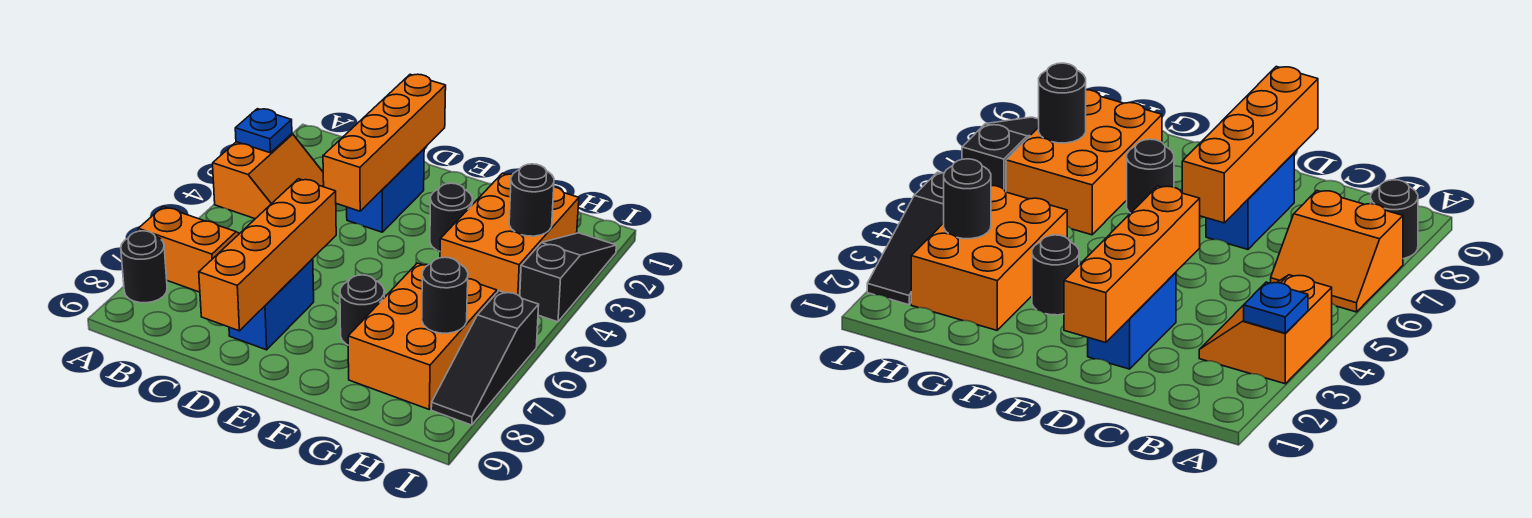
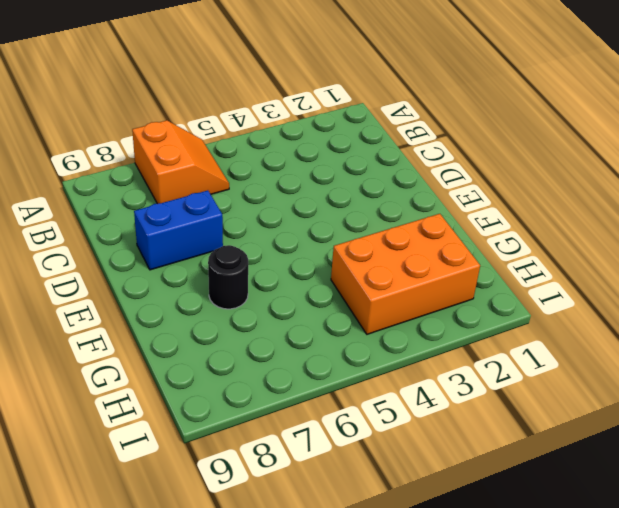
none -> orange 2x2 slope [213,134,324,219]
none -> black 1x1 round brick [121,231,167,303]
none -> blue 1x2 brick [347,149,424,232]

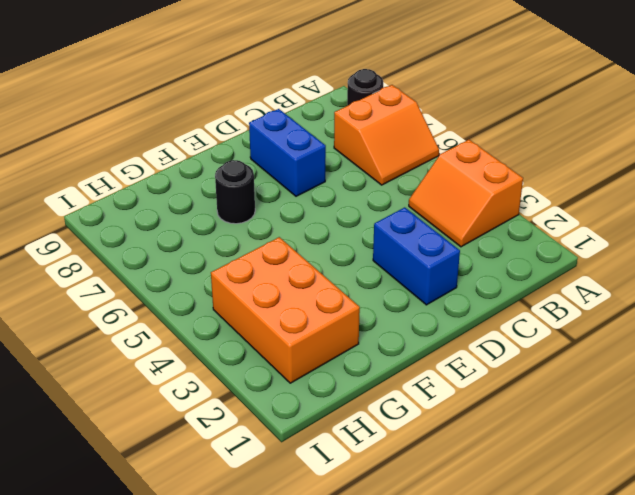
none -> black 1x1 round brick [430,183,472,252]
none -> orange 2x3 brick [348,263,497,409]
none -> black 1x3 slope [520,233,616,322]

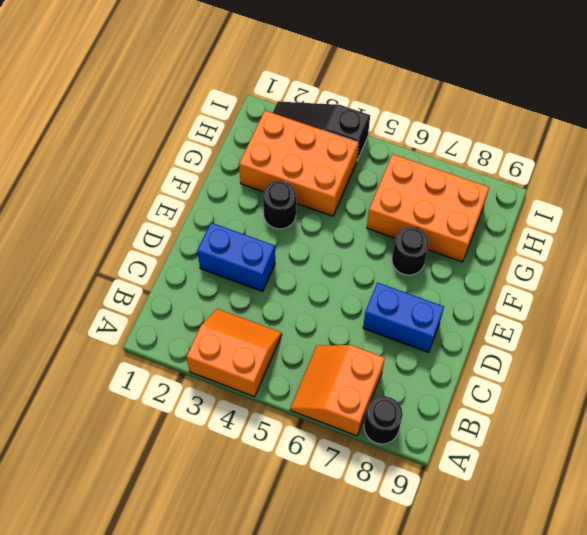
none -> black 1x3 slope [431,291,539,425]
none -> blue 1x1 plate [235,109,292,153]
none -> orange 1x4 brick [323,74,446,211]

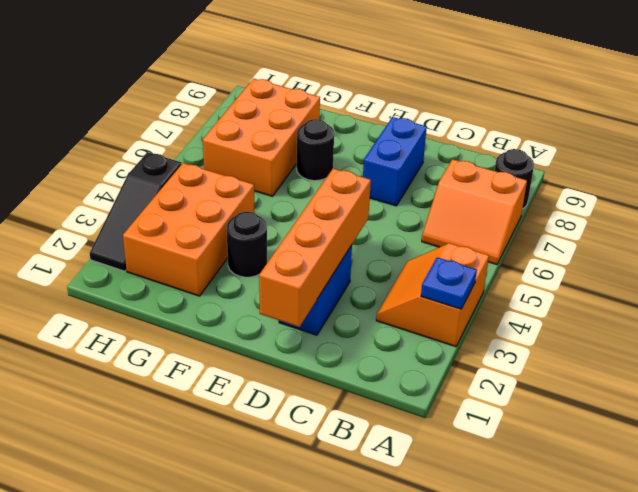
none -> black 1x3 slope [431,291,539,425]
none -> orange 1x4 brick [199,179,336,331]
none -> black 1x1 round brick [509,164,554,236]

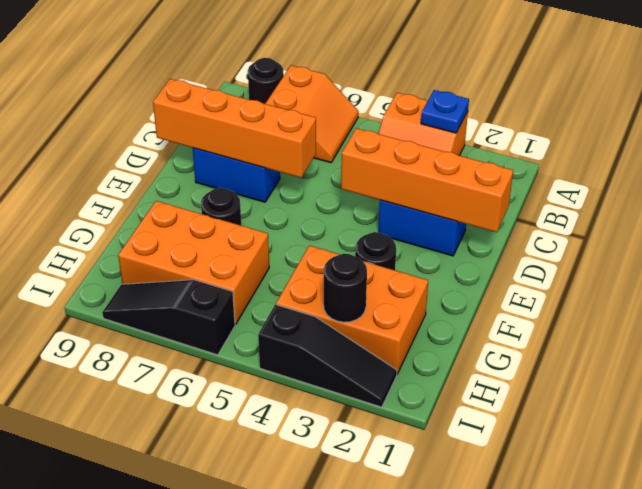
none -> black 1x1 round brick [422,257,468,333]

